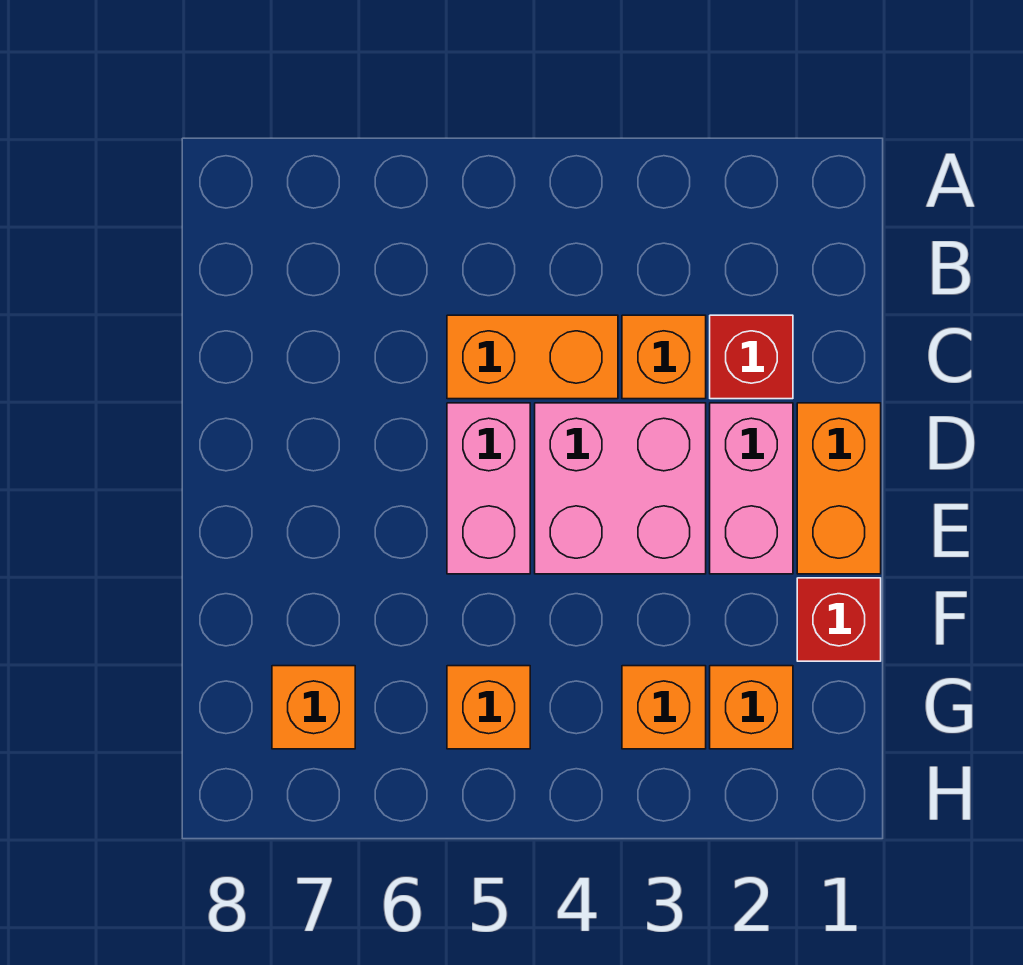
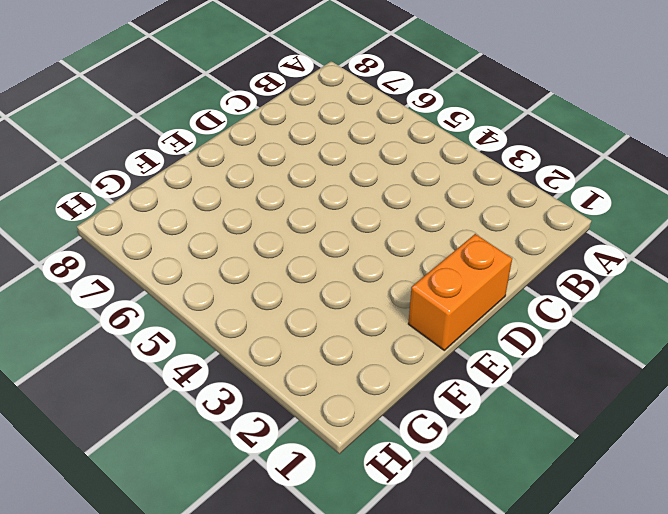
none -> red 1x1 brick [710,315,793,399]
none -> orange 1x1 brick [622,315,706,399]
none -> orange 1x2 brick [447,315,618,399]

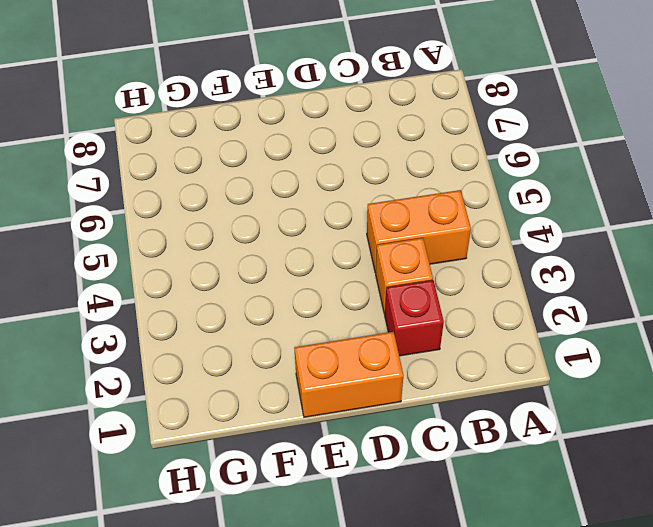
orange 1x2 brick [367,190,471,272] -> orange 1x2 brick turned to [447,315,618,399]
none -> pink 1x2 brick [710,403,793,574]
none -> pink 2x2 brick [535,403,706,574]
none -> pink 1x2 brick [447,403,530,574]

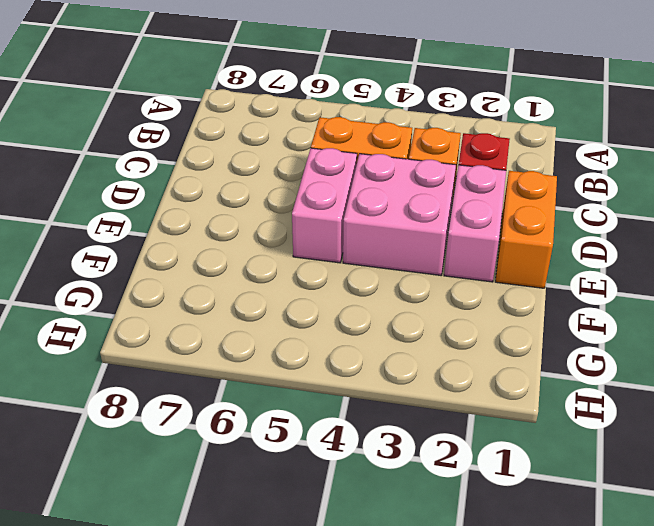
none -> red 1x1 brick [797,578,881,661]
none -> orange 1x1 brick [710,666,793,749]
none -> orange 1x1 brick [622,666,706,749]

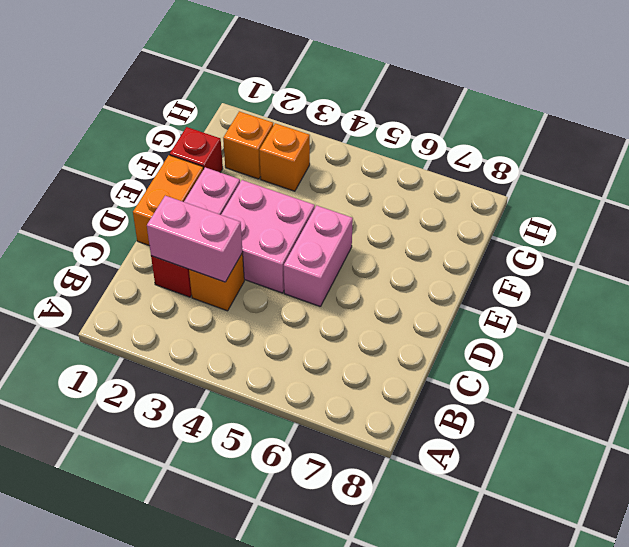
pink 1x2 brick [147,196,243,282] -> none
none -> orange 1x2 brick [447,315,618,399]
none -> orange 1x1 brick [447,666,530,749]
none -> orange 1x1 brick [272,666,355,749]

